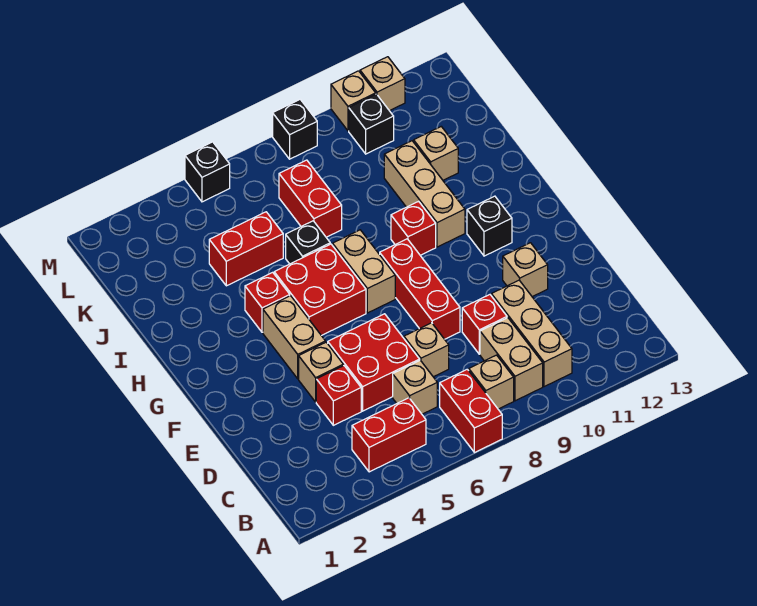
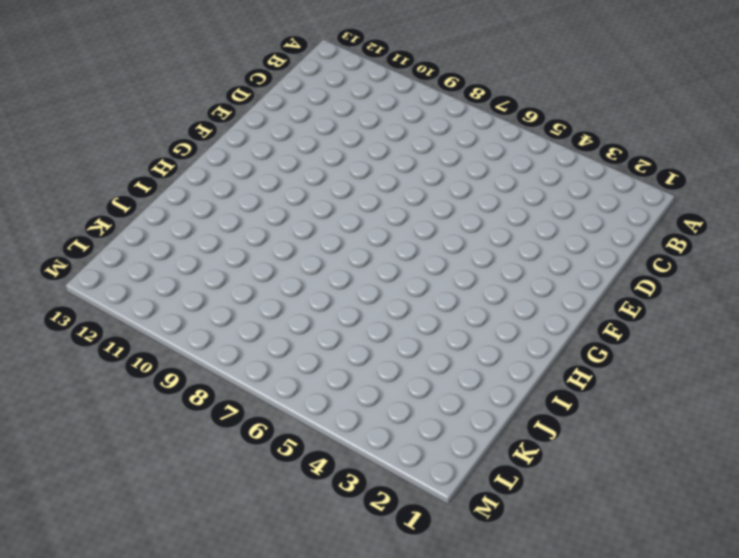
none -> red 1x2 brick [440,369,502,453]
none -> red 1x2 brick [352,398,426,472]
none -> tan 1x1 brick [469,355,514,409]

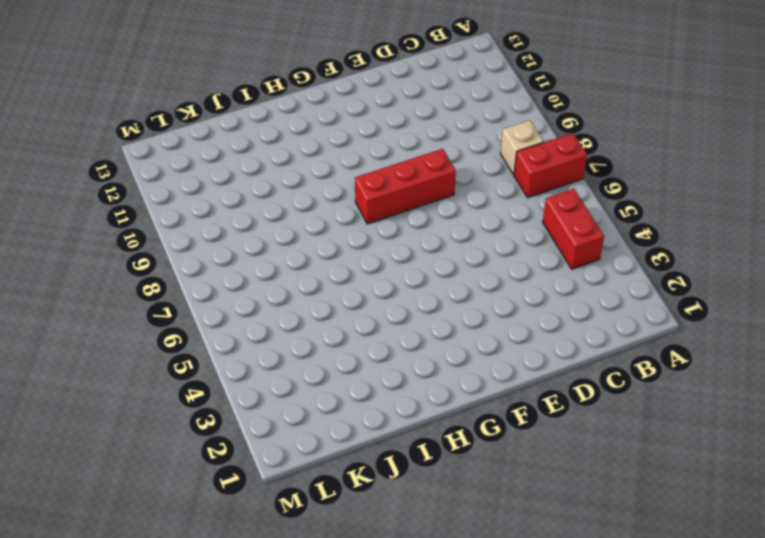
none -> tan 1x2 brick [480,318,543,401]
none -> tan 1x3 brick [491,280,572,387]
none -> tan 1x1 brick [393,360,437,414]

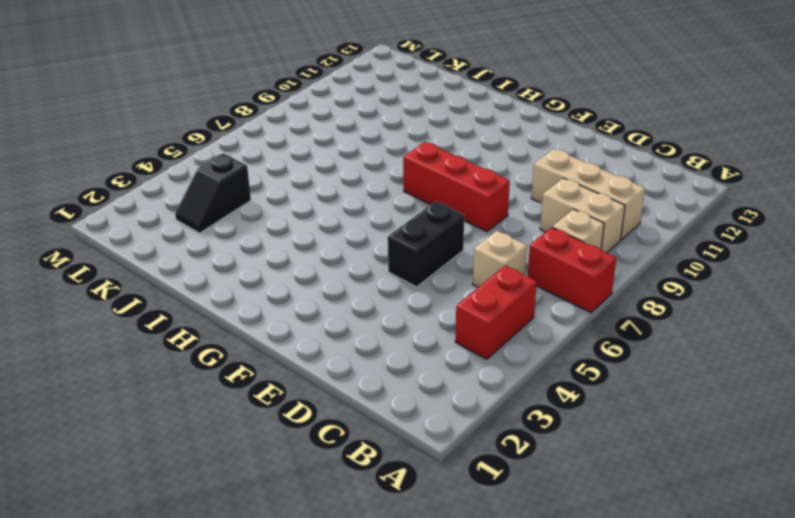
black 1x2 brick [388,201,464,287] -> red 2x2 brick [328,314,420,411]
black 1x2 slope [175,153,251,233] -> none
none -> red 1x1 brick [316,366,361,425]
none -> tan 1x1 brick [404,323,449,377]
none -> red 1x1 brick [462,295,507,354]

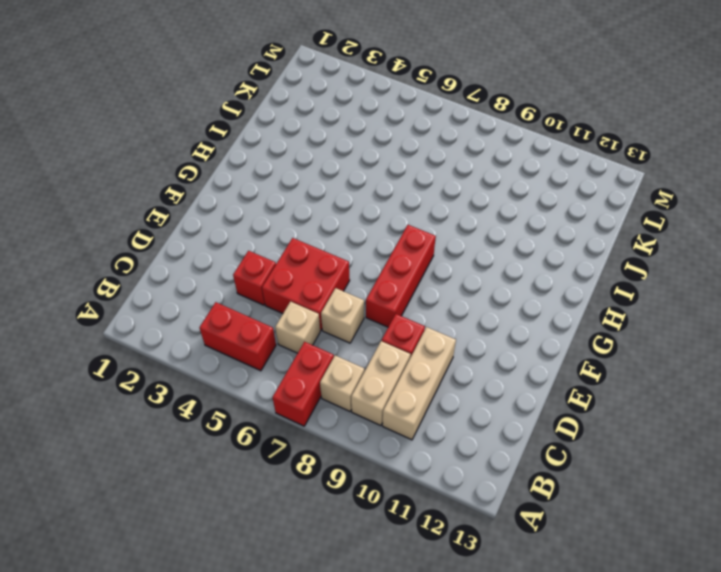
none -> tan 1x1 brick [299,342,343,402]
none -> tan 1x1 brick [503,243,548,297]
none -> tan 1x2 brick [263,296,325,379]

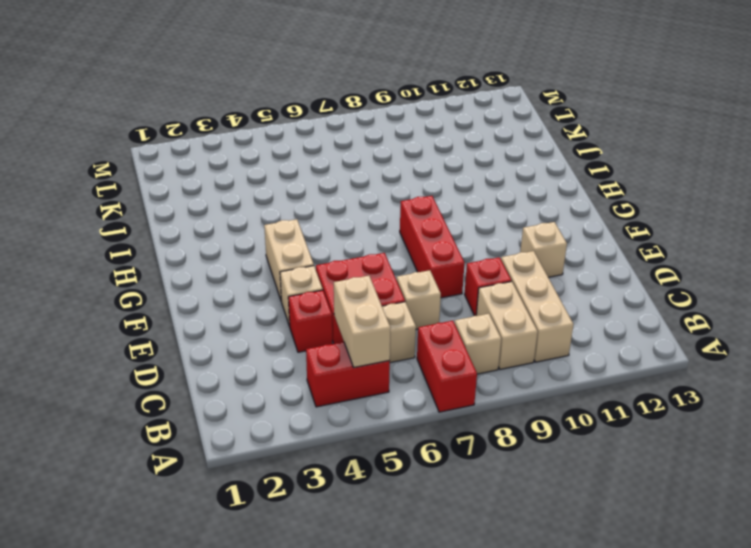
tan 1x2 brick [334,276,391,367] -> tan 1x2 brick moved to [333,230,395,313]
none -> red 2x2 brick [274,244,366,336]
none -> black 1x1 brick [467,196,512,256]
none -> red 1x1 brick [245,272,290,332]

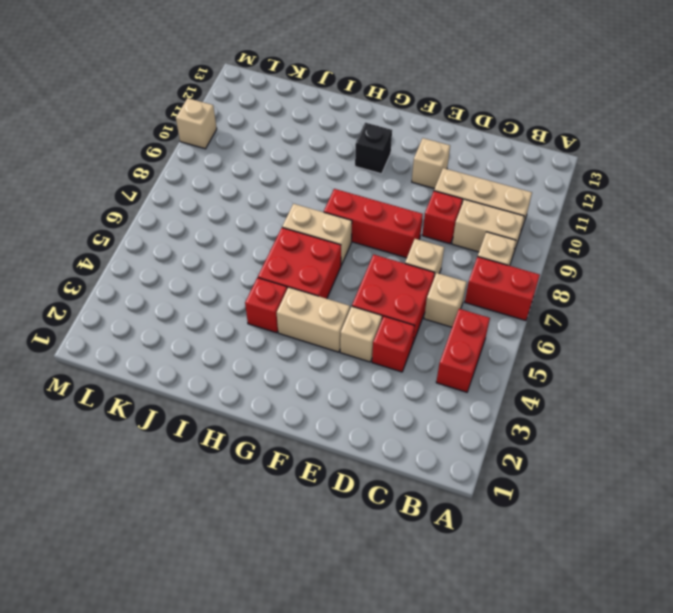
none -> red 1x1 brick [391,201,436,255]
none -> tan 1x3 brick [384,141,465,247]
none -> black 1x1 brick [286,221,330,264]

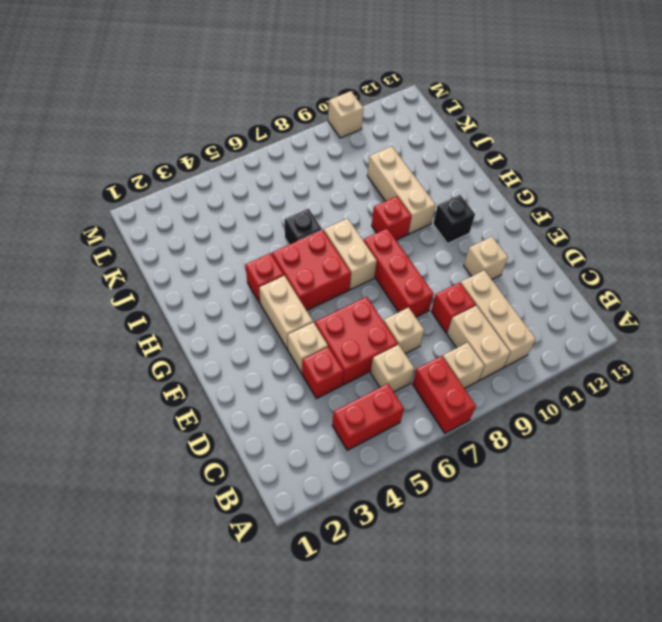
none -> red 1x2 brick [209,212,283,286]
none -> red 1x2 brick [279,160,342,237]
none -> tan 1x1 brick [414,127,458,180]

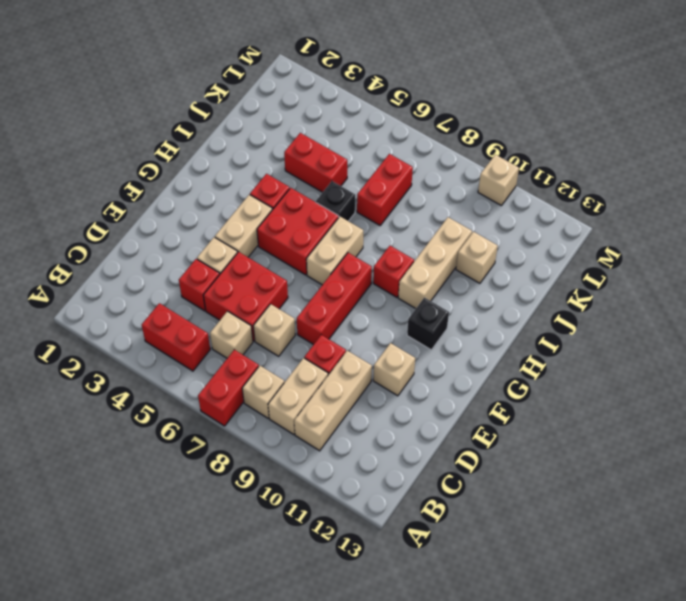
none -> black 1x1 brick [349,94,394,154]
none -> black 1x1 brick [185,142,230,202]
none -> black 1x1 brick [273,100,317,159]

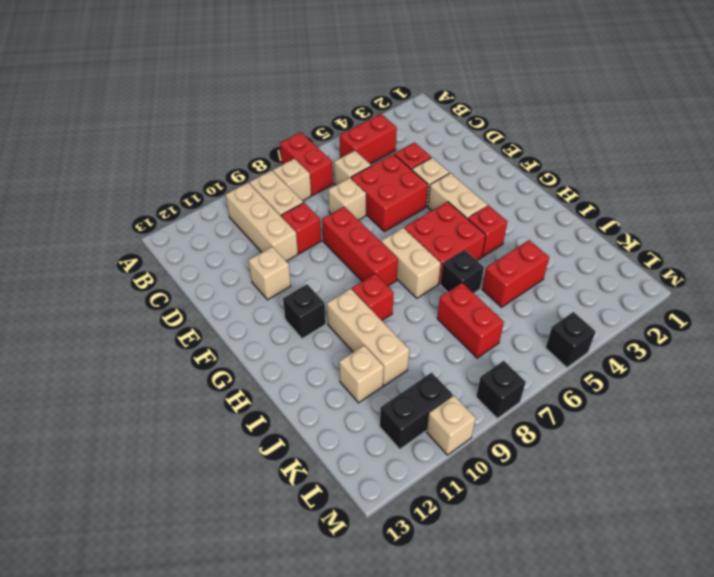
black 1x2 brick [380,373,453,449] -> black 1x1 brick [349,94,394,154]
none -> tan 1x1 brick [360,57,405,111]

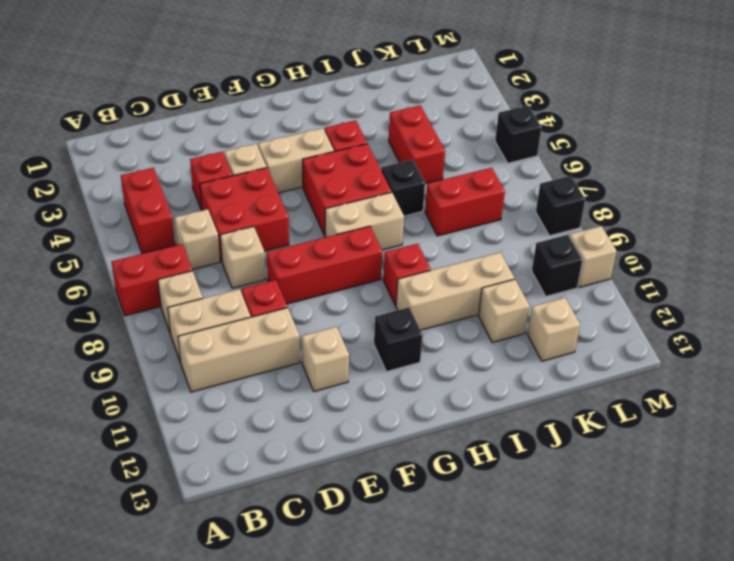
tan 1x1 brick [527,298,580,361] -> tan 1x1 brick moved to [360,57,405,111]

